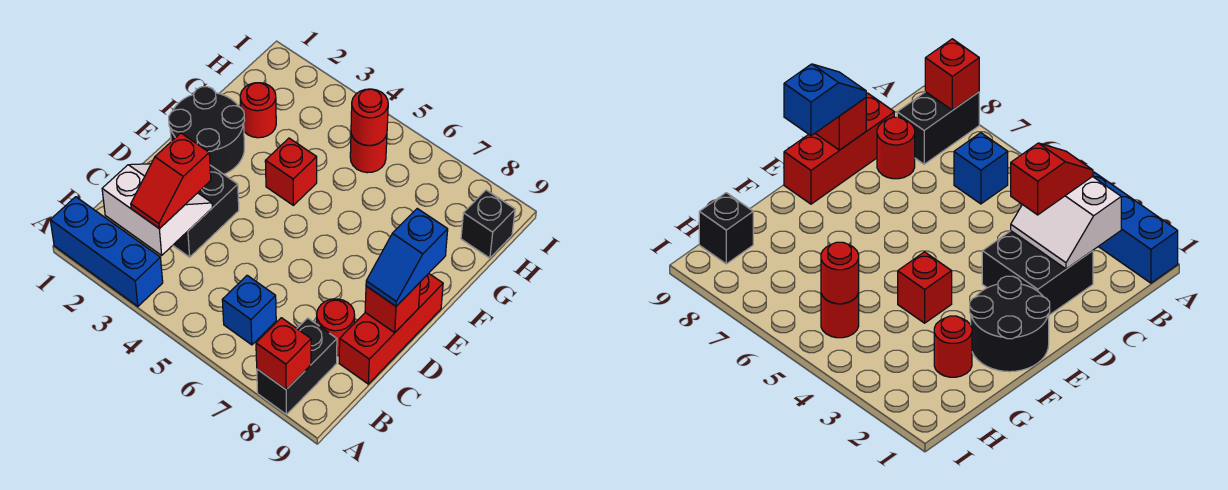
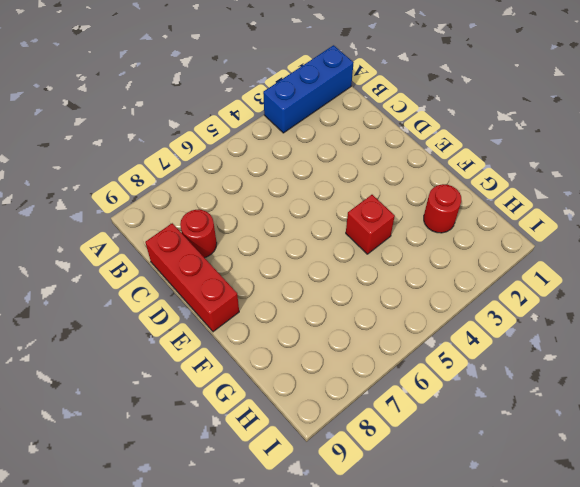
none -> black 1x2 brick [257,318,337,415]
none -> blue 1x1 brick [222,275,276,345]
none -> black 2x2 brick [173,165,239,257]

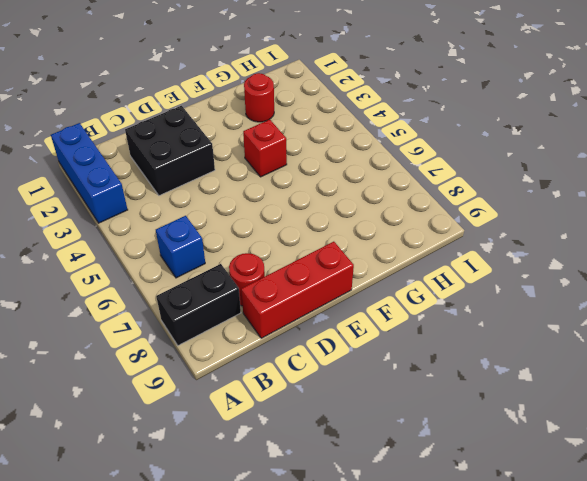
none -> black 2x2 round brick [169,87,245,174]
none -> red 1x1 round brick [350,134,387,173]
none -> black 1x1 brick [461,190,515,258]

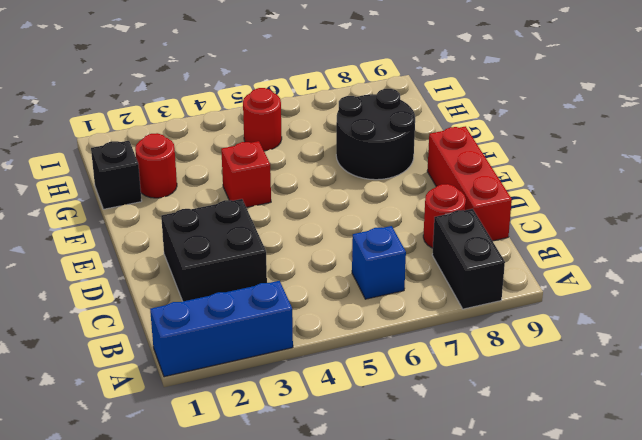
black 2x2 round brick [336,89,415,180] -> black 2x2 round brick moved to [169,87,245,174]
black 1x1 brick [91,141,142,209] -> black 1x1 brick moved to [461,190,515,258]
none -> red 1x1 brick [256,318,311,390]
none -> white 2x2 slope [102,164,212,255]
none -> red 1x1 brick [365,283,420,333]

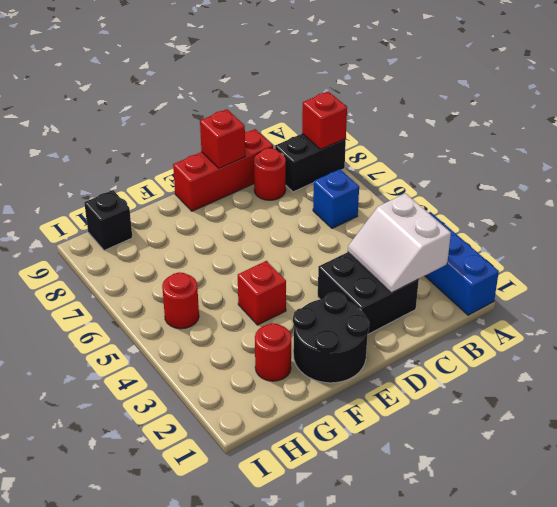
none -> red 1x1 round brick [351,89,388,145]
none -> red 1x2 slope [131,133,211,229]
none -> blue 1x2 slope [366,208,448,306]

